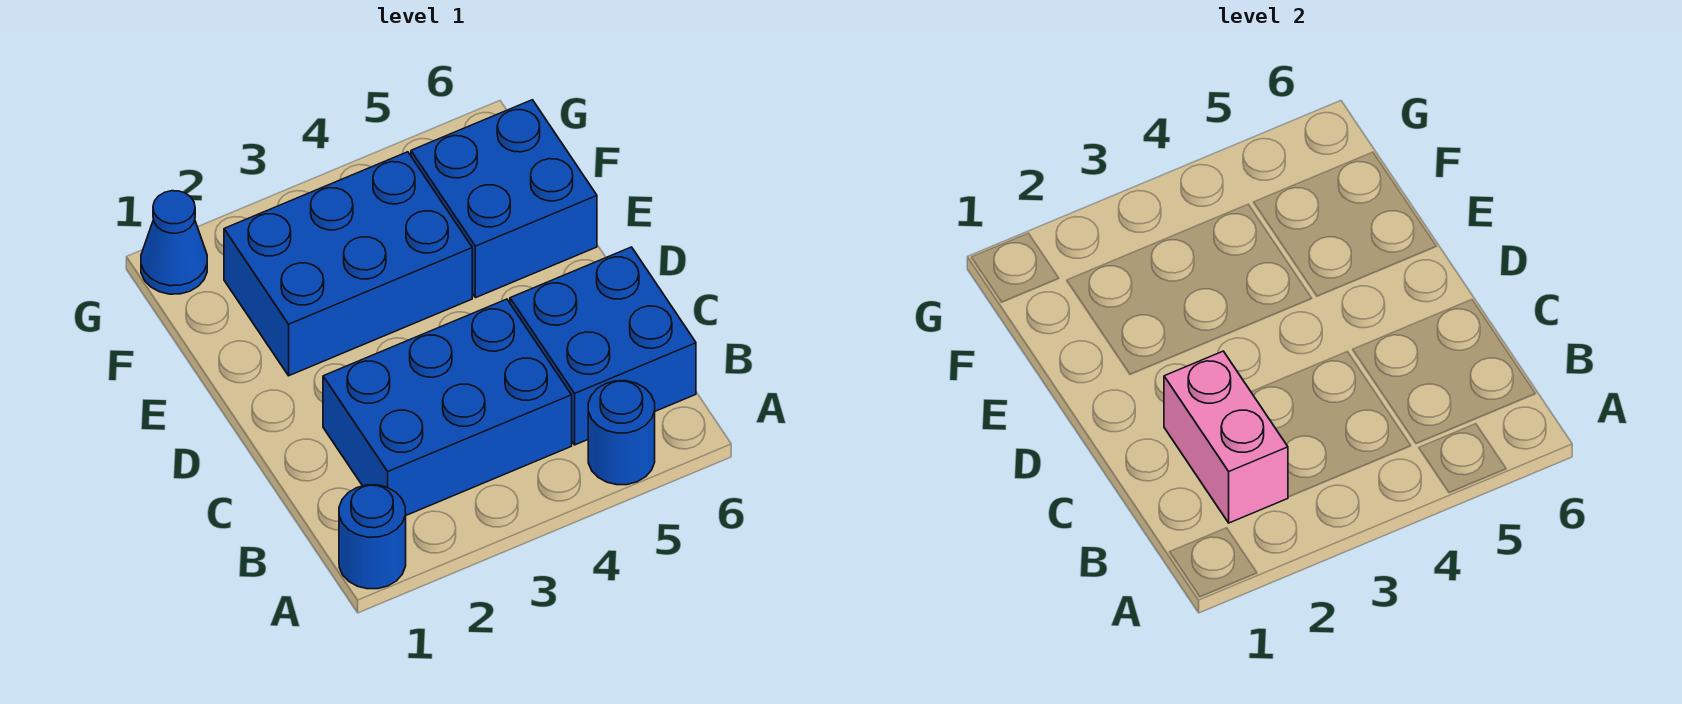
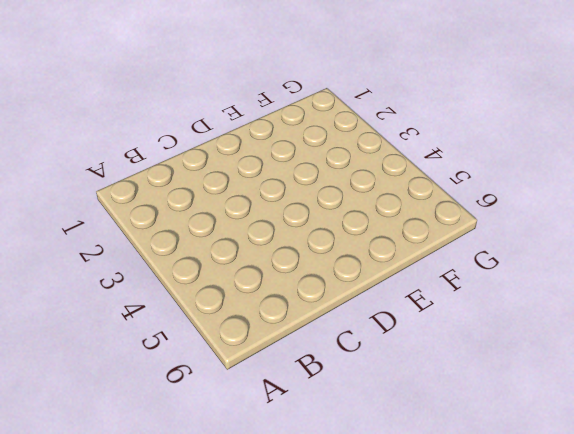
none -> blue 1x1 round brick [339,485,406,589]
none -> blue 1x1 round brick [588,381,655,485]

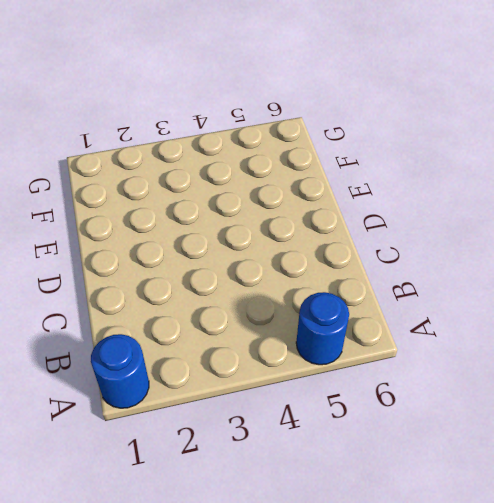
none -> blue 2x3 brick [323,299,572,515]
none -> blue 2x2 brick [510,247,696,445]

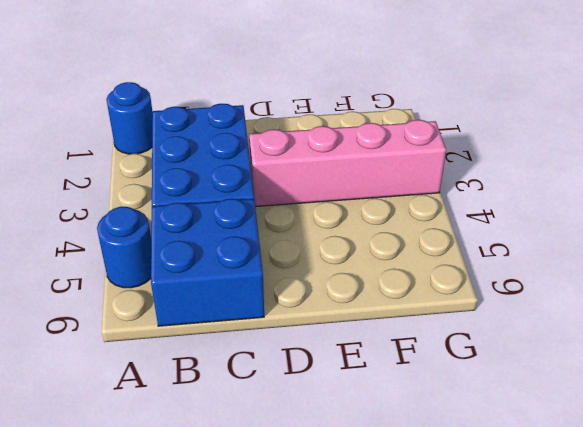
pink 1x4 brick [249,120,446,207] -> blue 2x3 brick [224,152,472,376]
none -> blue 2x2 brick [411,100,597,298]
none -> blue 1x1 cone [141,191,207,294]

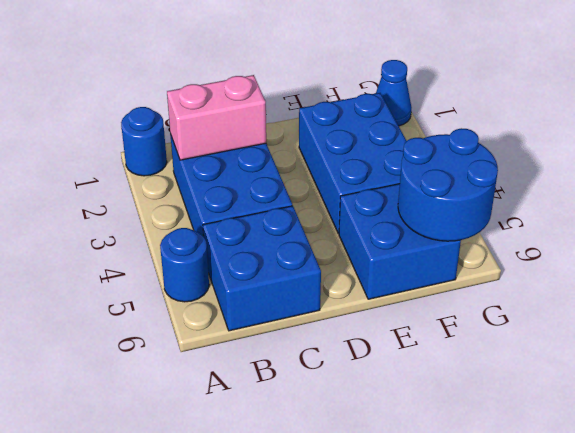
blue 2x2 round brick [398,128,498,241] -> none

